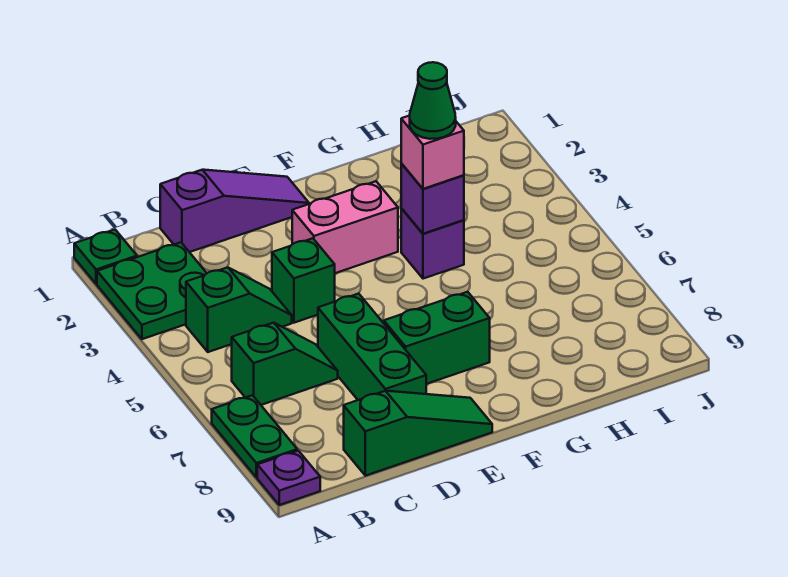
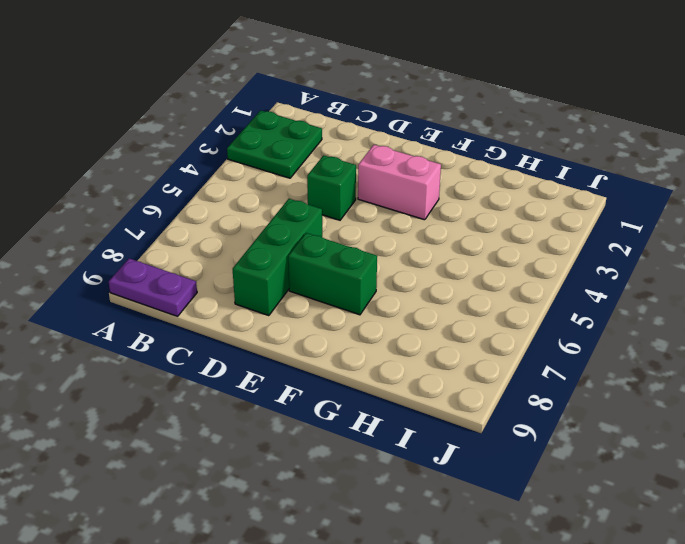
purple 1x2 plate [109,258,197,316] -> purple 1x1 plate [257,451,320,505]
none -> green 1x1 plate [74,230,137,284]
none -> green 1x2 plate [212,395,297,477]
none -> green 1x2 slope [186,267,292,352]

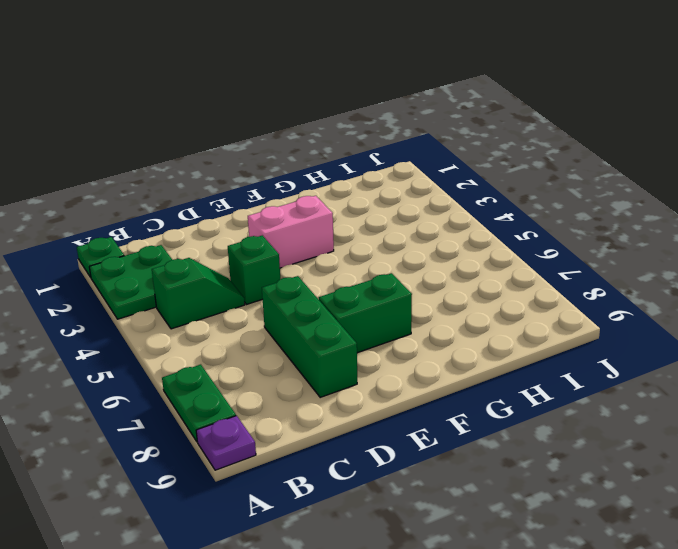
none -> green 1x2 slope [232,323,338,405]
none -> purple 1x3 slope [160,170,309,252]
none -> green 1x3 slope [344,391,492,476]

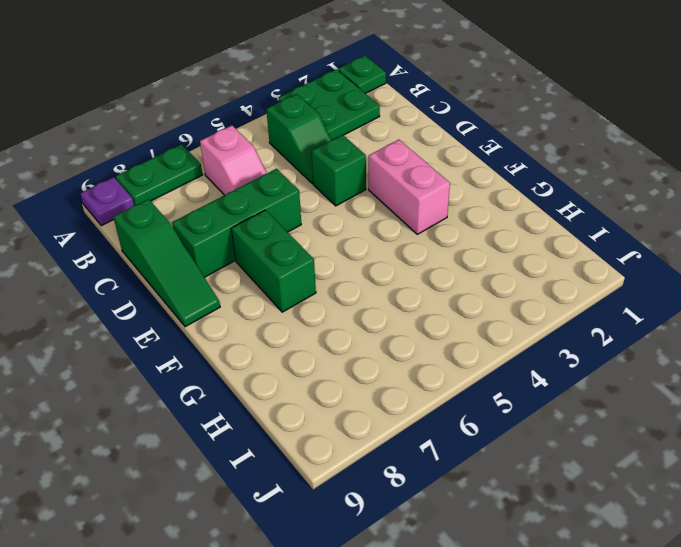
pink 1x2 slope [200,126,267,195] -> green 1x2 slope [232,323,338,405]
none -> purple 1x3 slope [160,170,309,252]
none -> purple 1x1 brick [401,208,464,279]
none -> purple 1x1 brick [401,163,464,234]

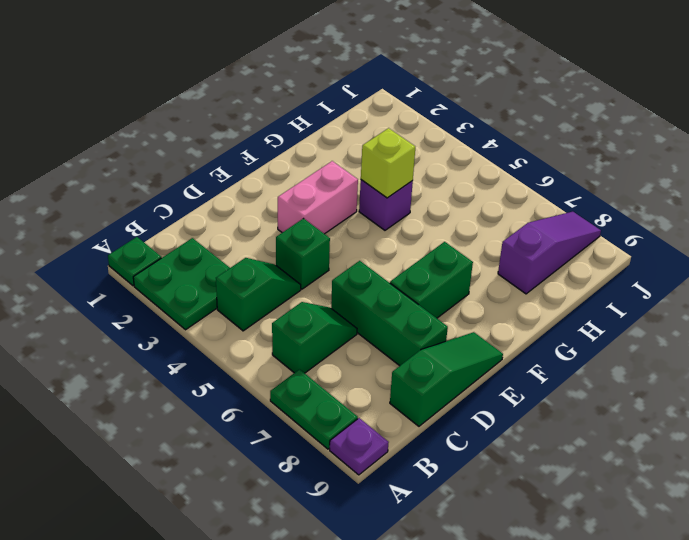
lime 1x1 brick [361,128,415,198] -> purple 1x1 brick [401,163,464,234]
purple 1x3 slope [498,212,601,294] -> purple 1x3 slope moved to [160,170,309,252]
none -> pink 1x1 brick [401,116,464,189]
none -> green 1x1 cone [410,62,456,139]

